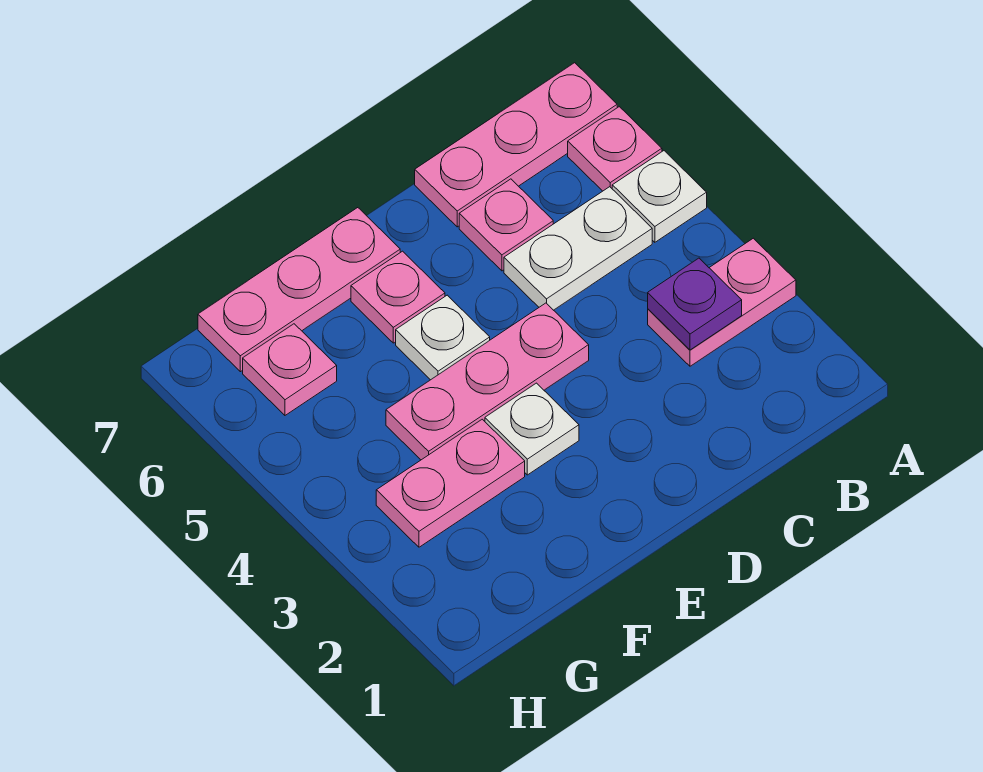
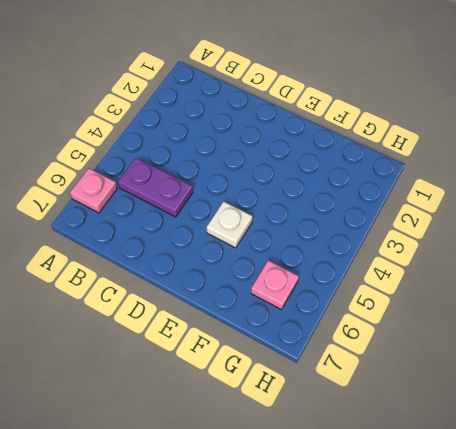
purple 1x2 plate [118,158,193,217] -> white 1x2 plate [504,187,652,310]
none -> pink 1x2 plate [648,238,796,366]
none -> white 1x1 plate [612,151,707,242]
none -> pink 1x3 plate [415,63,617,227]

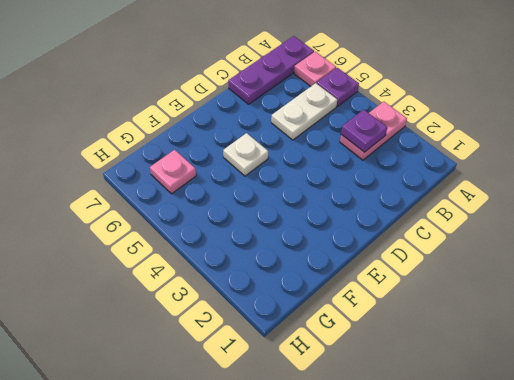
purple 1x1 plate [317,68,359,106] -> white 1x1 plate [612,151,707,242]
purple 1x3 plate [228,36,314,104] -> pink 1x3 plate [415,63,617,227]
none -> pink 1x1 plate [459,179,553,271]
none -> pink 1x3 plate [386,303,589,460]
none -> white 1x1 plate [485,383,579,475]

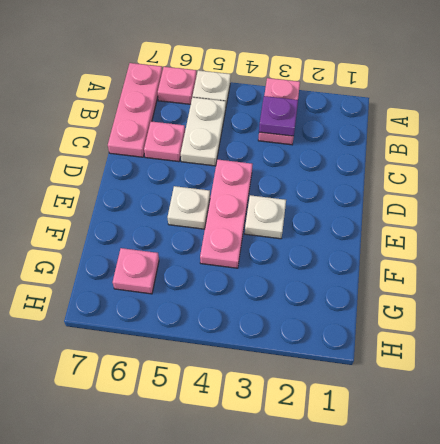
none -> pink 1x1 plate [351,251,445,343]
none -> pink 1x3 plate [198,208,400,372]
none -> pink 1x2 plate [376,419,525,547]

